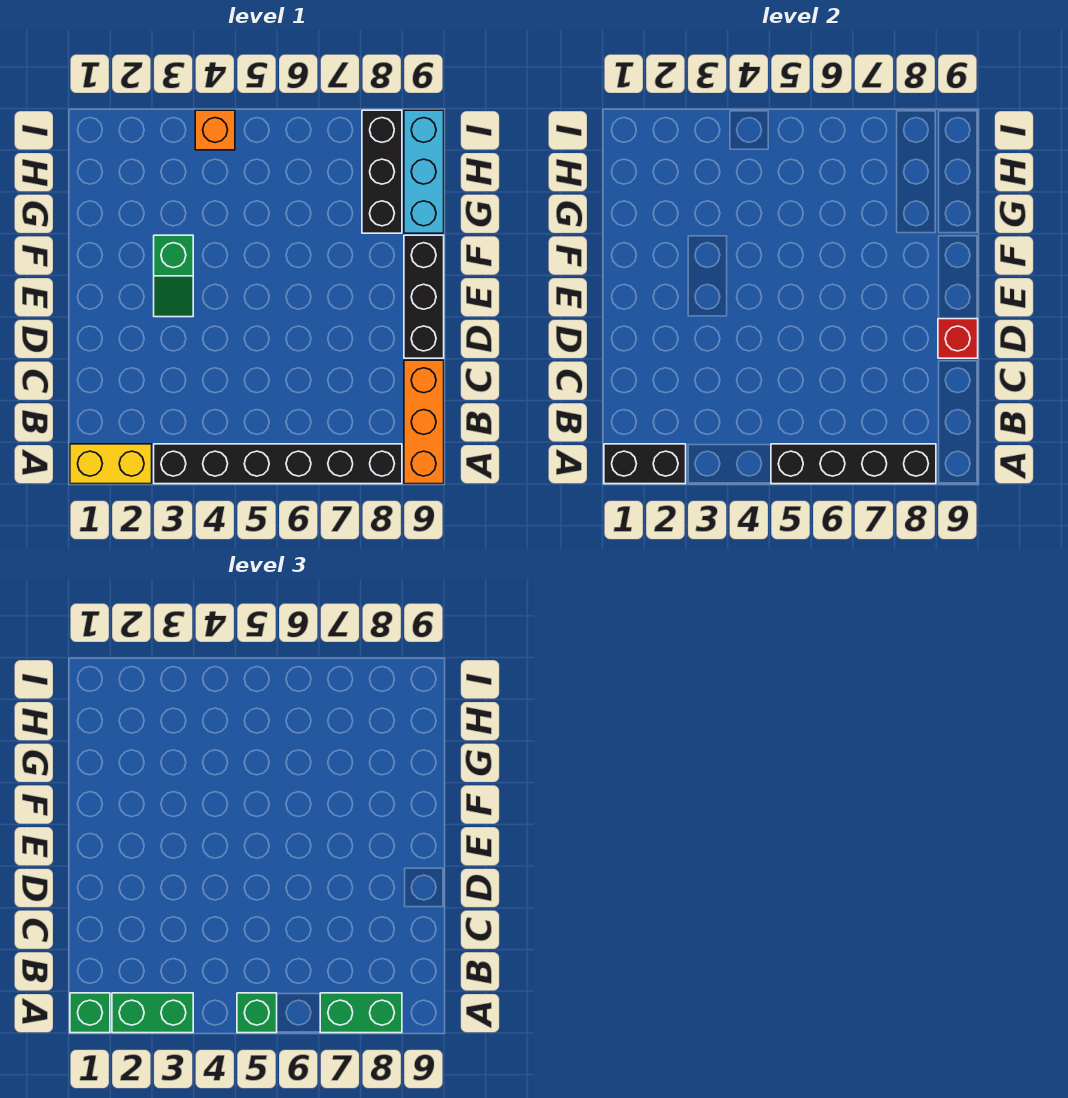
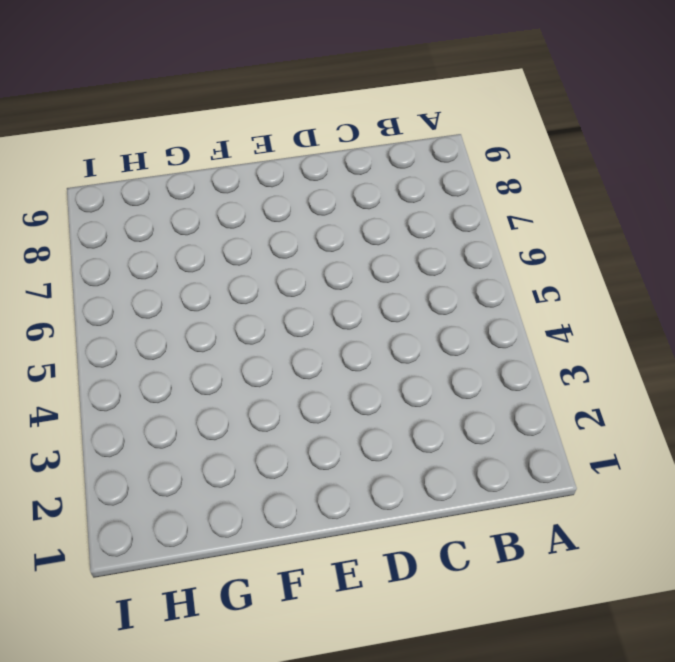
none -> yellow 1x2 brick [70,444,152,484]
none -> black 1x6 brick [154,444,402,484]
none -> orange 1x3 brick [404,360,444,484]

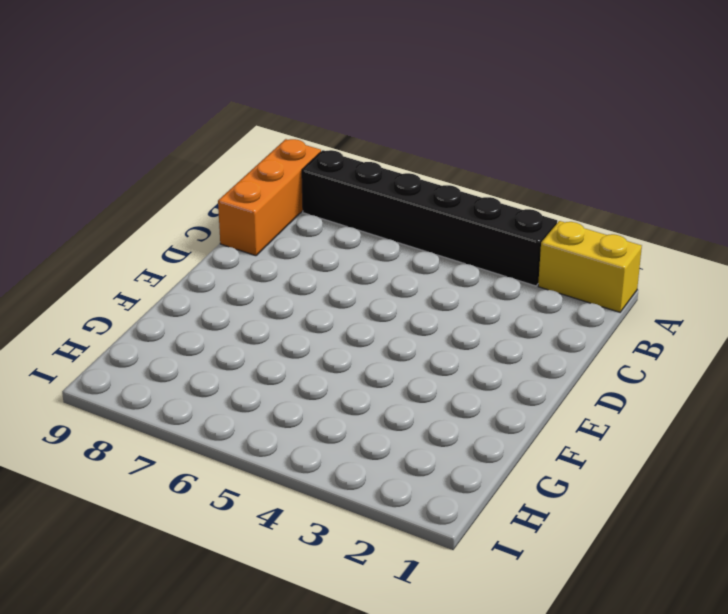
none -> black 1x3 brick [404,235,444,358]
none -> green 1x2 slope [154,235,193,317]
none -> black 1x3 brick [362,110,402,233]

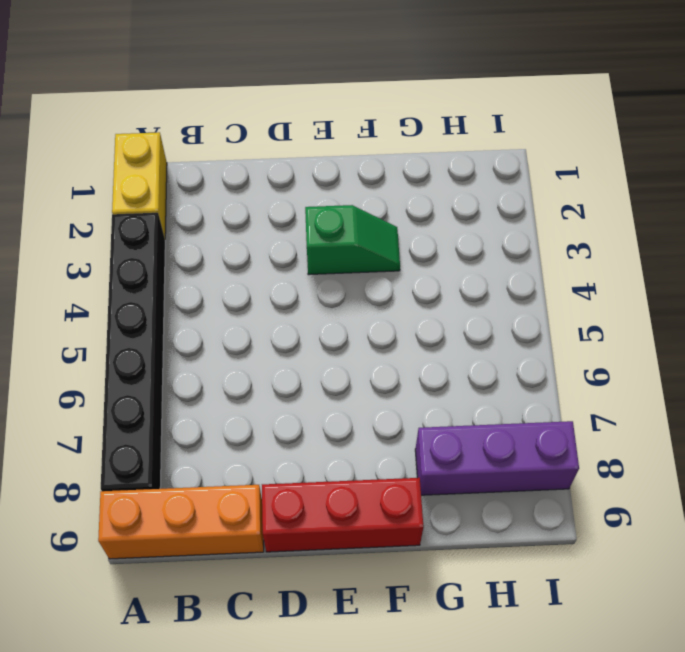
red 1x3 brick [262,478,424,552] -> black 1x3 brick [404,235,444,358]
green 1x2 slope [305,205,400,275] -> green 1x2 slope turned to [154,235,193,317]
purple 1x3 brick [415,421,579,495] -> black 1x3 brick [362,110,402,233]
none -> cyan 1x3 brick [404,110,444,233]
none -> orange 1x1 brick [195,110,235,150]
none -> black 1x2 brick [604,444,686,484]

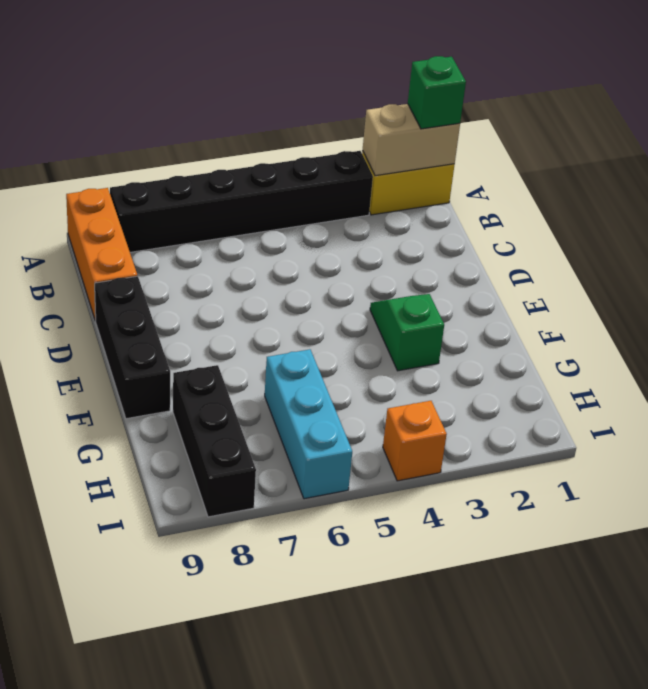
tan 1x2 brick [363,104,460,176] -> black 1x2 brick [604,444,686,484]
cyan 1x3 brick [265,349,352,499] -> cyan 1x3 brick moved to [404,110,444,233]
none -> black 1x4 brick [771,444,936,484]
none -> red 1x1 brick [938,319,978,358]
none -> green 1x2 brick [112,993,193,1033]

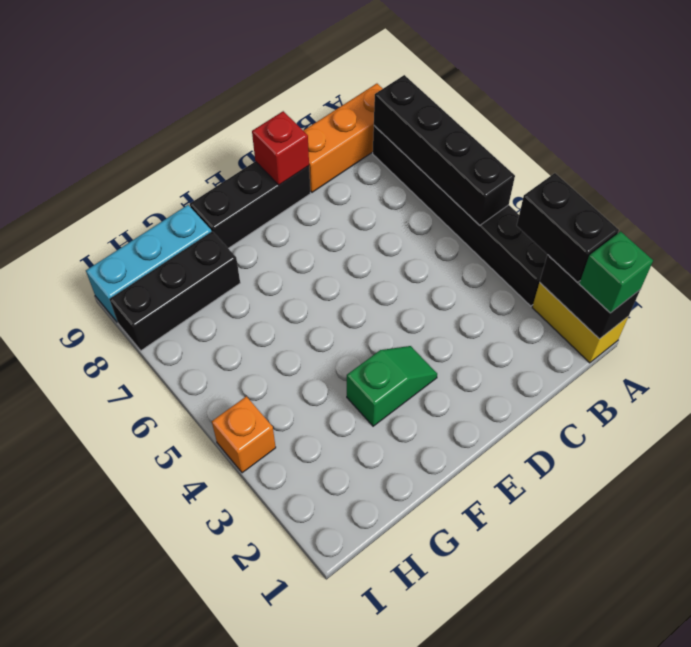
black 1x2 brick [517,173,619,282] -> green 1x2 brick [112,993,193,1033]
none -> green 1x1 brick [237,993,277,1033]
none -> green 1x2 brick [320,993,402,1033]

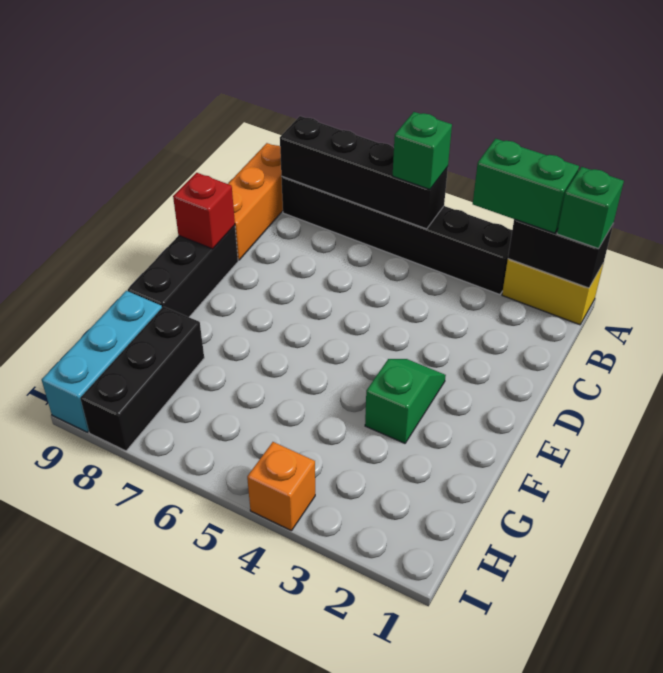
none -> green 1x2 brick [320,993,402,1033]

